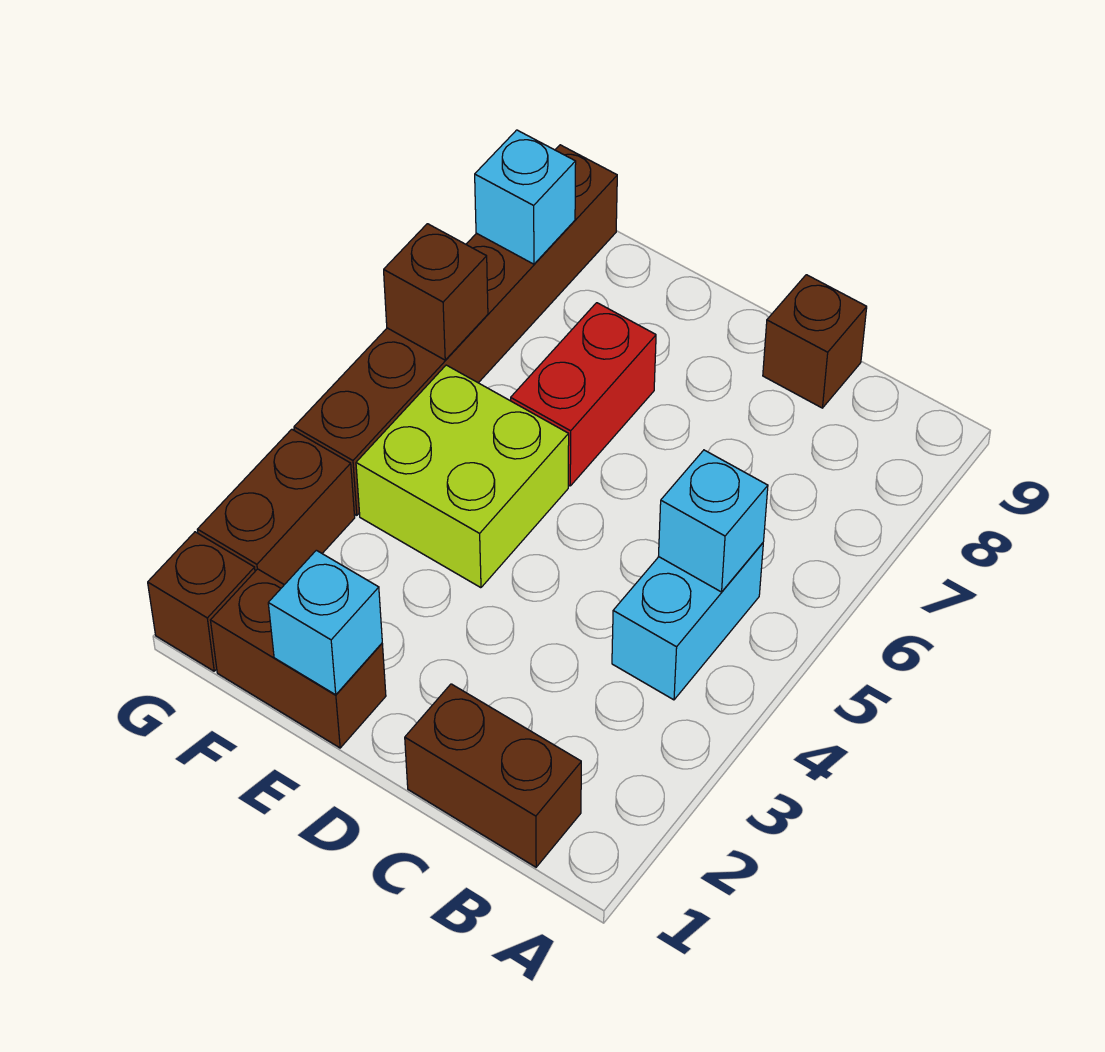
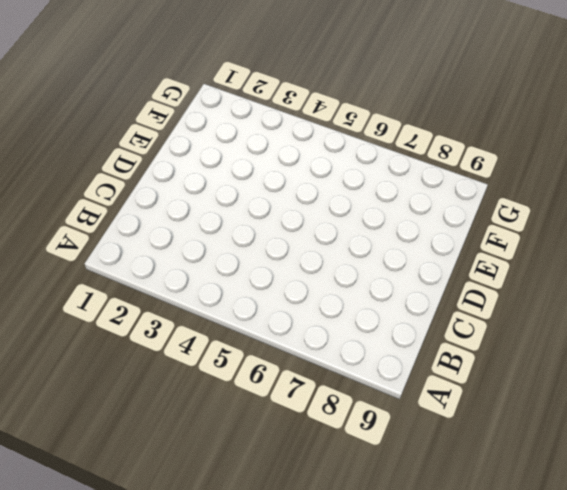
none -> brown 1x2 brick [405,684,581,867]
none -> cyan 1x2 brick [612,543,763,700]
none -> brown 1x1 brick [763,275,867,408]

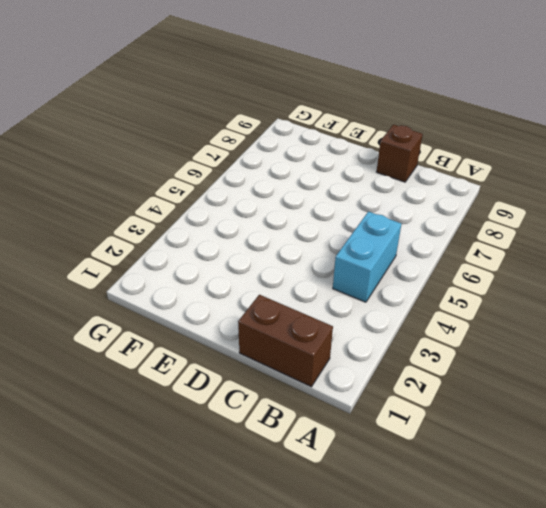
none -> brown 1x2 brick [210,569,386,748]
none -> lime 2x2 brick [356,365,569,588]
none -> red 1x2 brick [511,303,656,486]

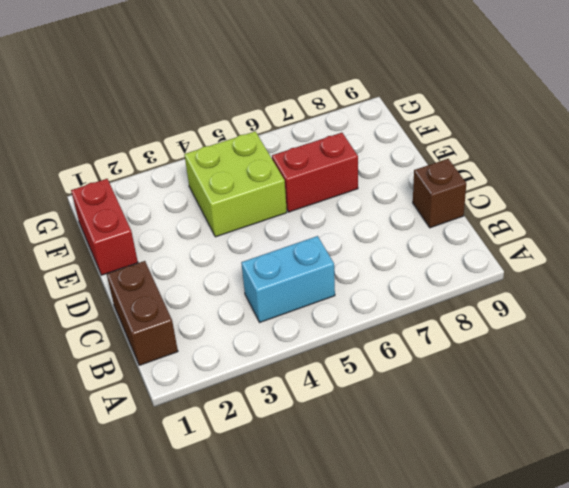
red 1x2 brick [71,179,138,275] -> brown 1x2 brick [210,569,386,748]
none -> brown 1x1 brick [148,532,255,671]
none -> brown 1x2 brick [197,429,355,585]
none -> brown 1x6 brick [294,145,617,515]

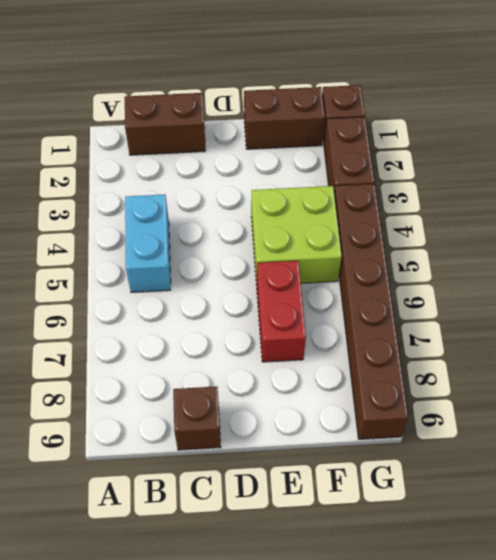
none -> cyan 1x1 brick [659,450,768,592]
none -> cyan 1x1 brick [268,550,382,695]
none -> brown 1x1 brick [384,224,488,360]

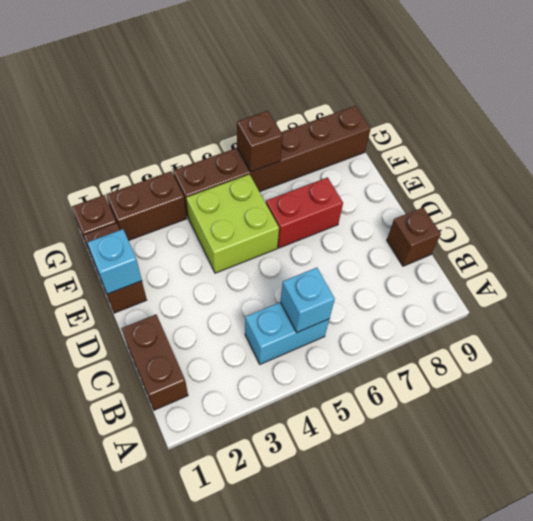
none -> cyan 1x1 brick [475,130,576,264]

